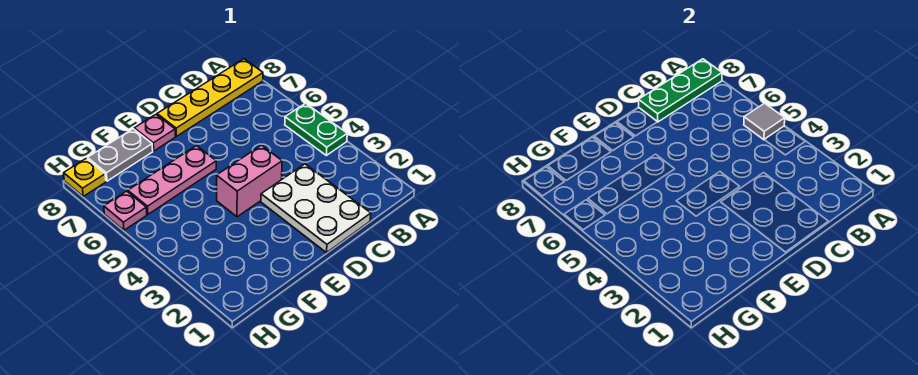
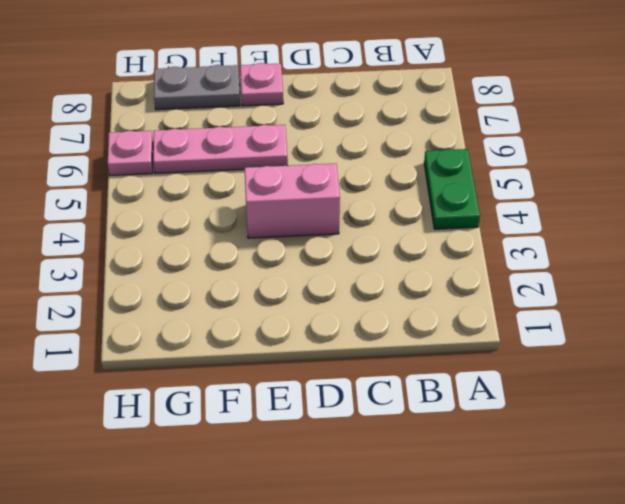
none -> yellow 1x4 plate [157,59,263,136]
none -> white 2x3 plate [261,164,371,253]

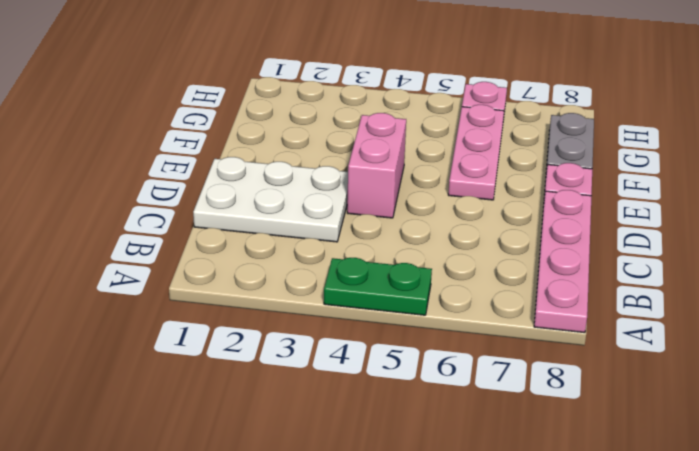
pink 1x4 plate [534,190,591,333] -> yellow 1x4 plate [157,59,263,136]
none -> yellow 1x1 plate [64,158,106,196]
none -> grey 1x1 tile [744,103,785,140]

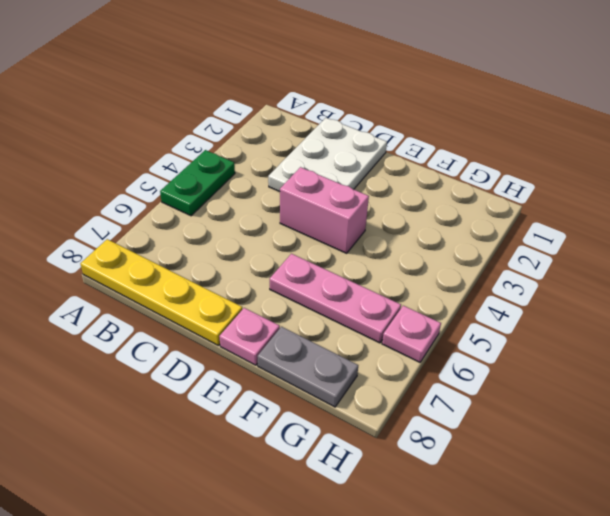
none -> yellow 1x1 plate [64,158,106,196]
none -> grey 1x1 tile [744,103,785,140]

